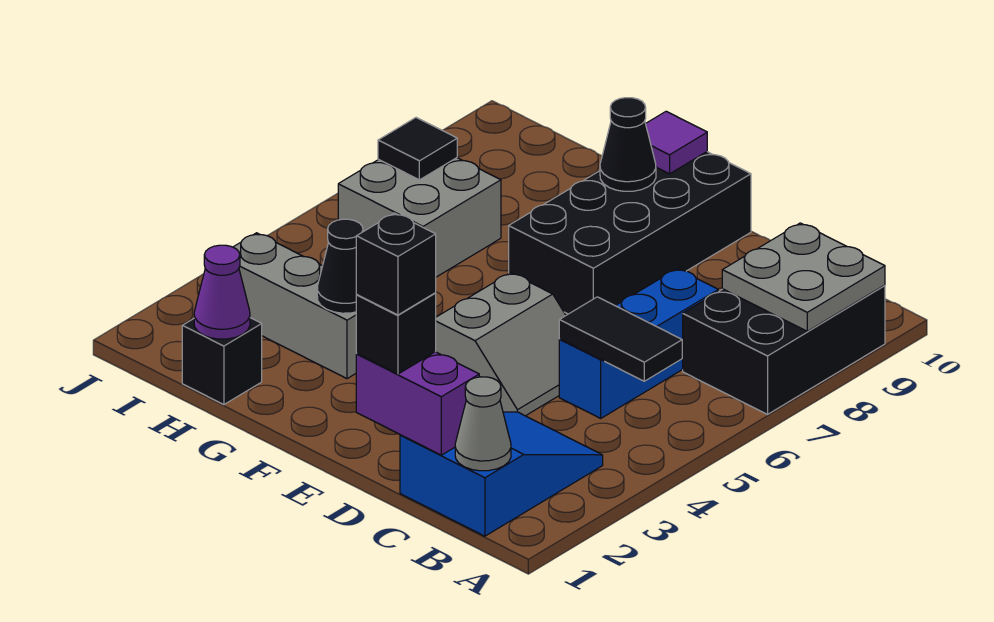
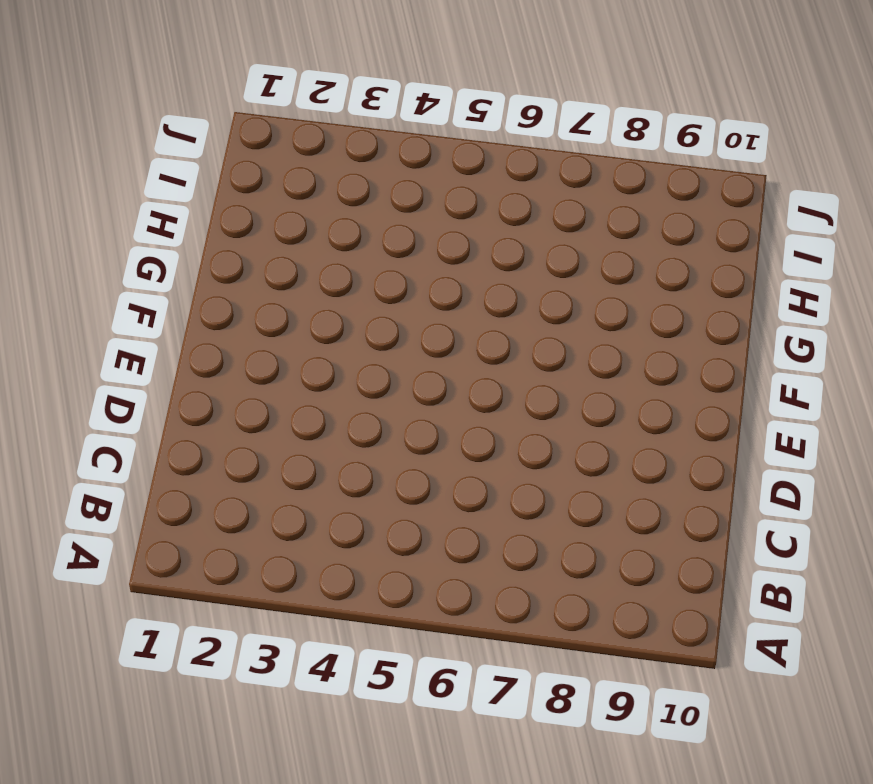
none -> black 2x3 brick [683,285,885,414]
none -> blue 2x3 slope [400,412,603,536]
none -> blue 1x3 brick [559,269,718,418]

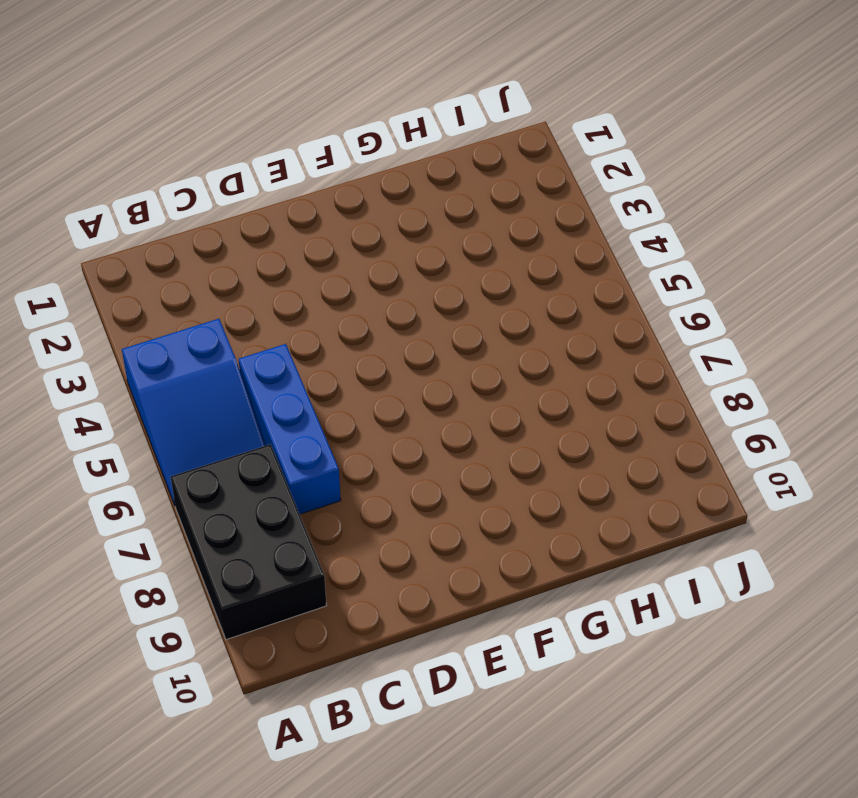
blue 2x3 slope [122,319,265,505] -> blue 2x3 slope moved to [400,412,603,536]
none -> grey 2x2 slope [436,273,566,416]
none -> black 2x4 brick [509,152,751,314]
none -> grey 1x3 brick [233,233,357,379]

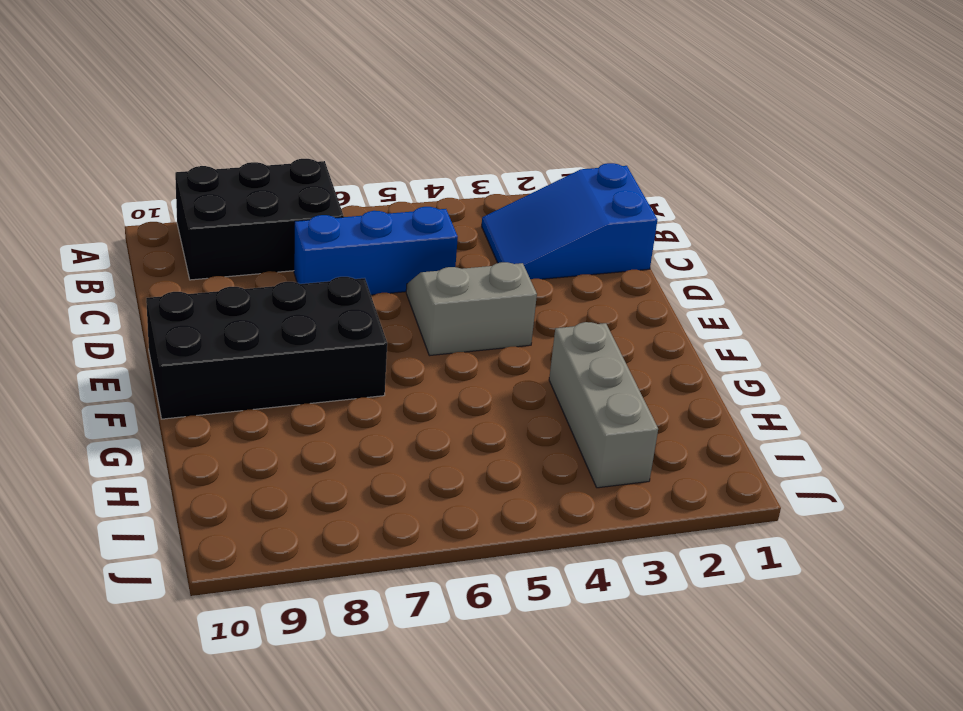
none -> black 1x1 brick [182,318,262,405]
none -> grey 2x2 brick [338,158,501,277]
none -> grey 2x2 plate [722,223,885,331]

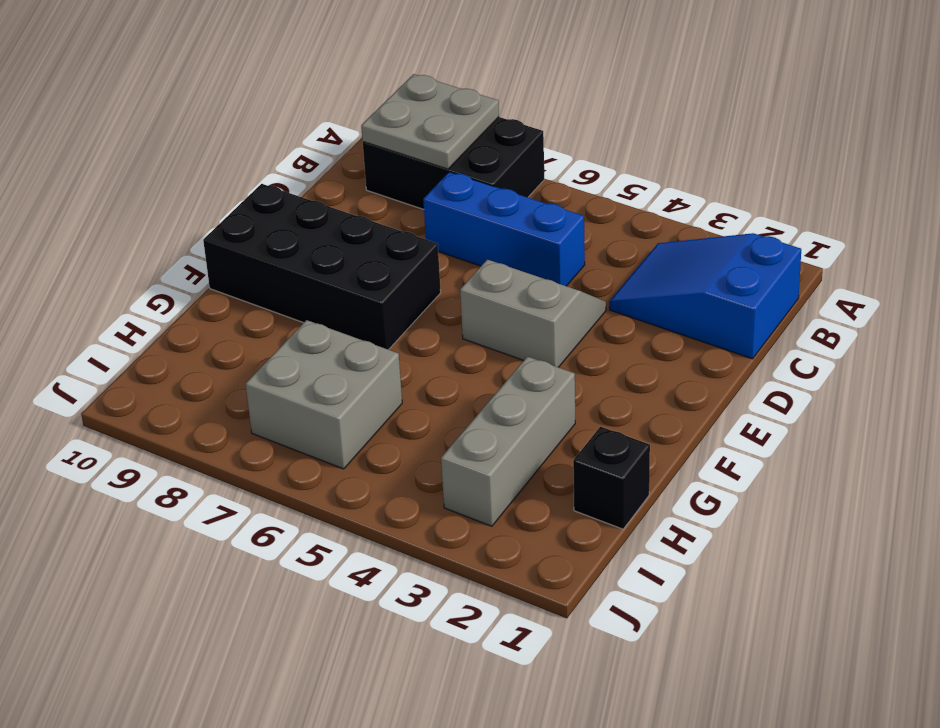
none -> grey 1x1 cone [455,377,511,471]
none -> black 1x2 tile [559,297,682,381]
none -> purple 1x2 brick [356,352,479,455]

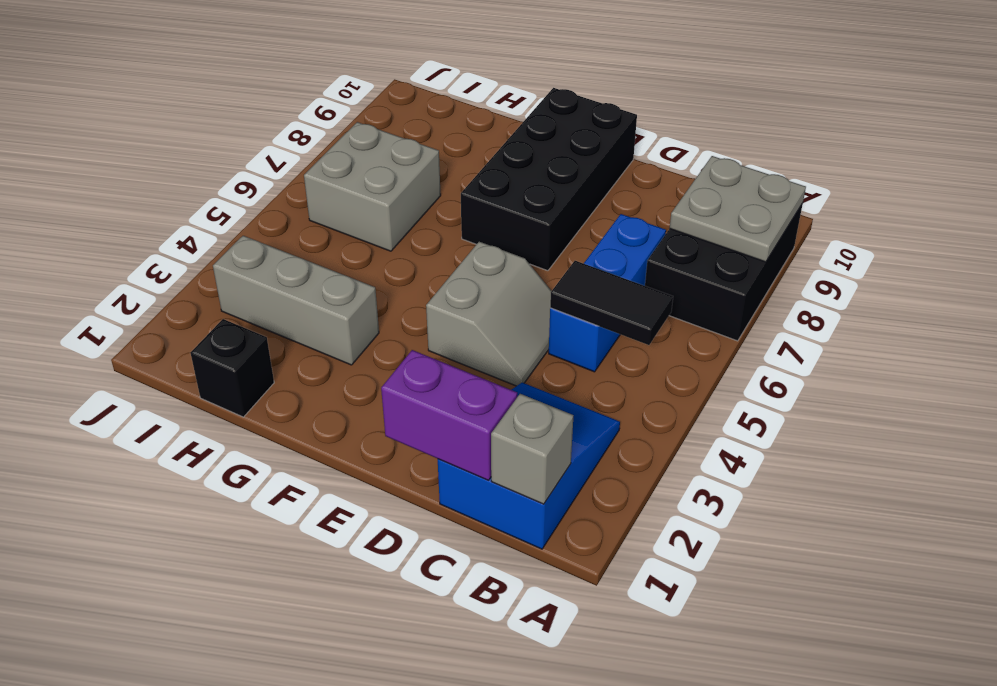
grey 1x1 brick [491,394,573,504] -> grey 1x1 cone [455,377,511,471]
none -> black 1x1 cone [600,98,656,191]
none -> purple 1x1 tile [646,111,707,174]
none -> black 1x1 cone [317,219,363,313]

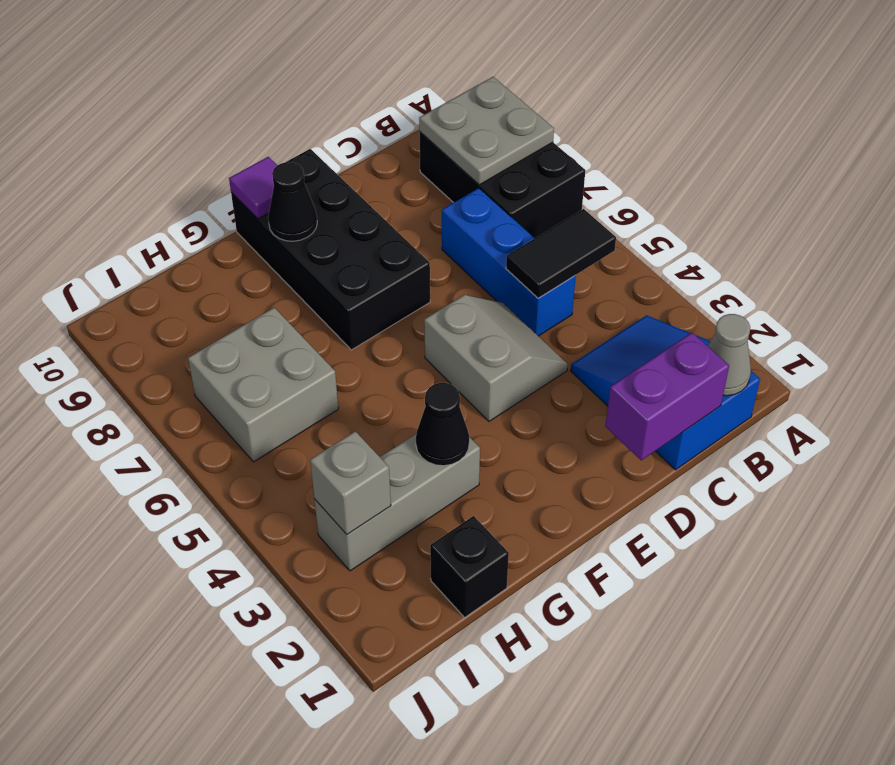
grey 1x1 brick [310,431,391,534] -> none
none -> purple 1x1 cone [194,245,250,339]
none -> black 1x1 tile [378,118,457,180]
none -> black 1x1 brick [356,293,436,374]

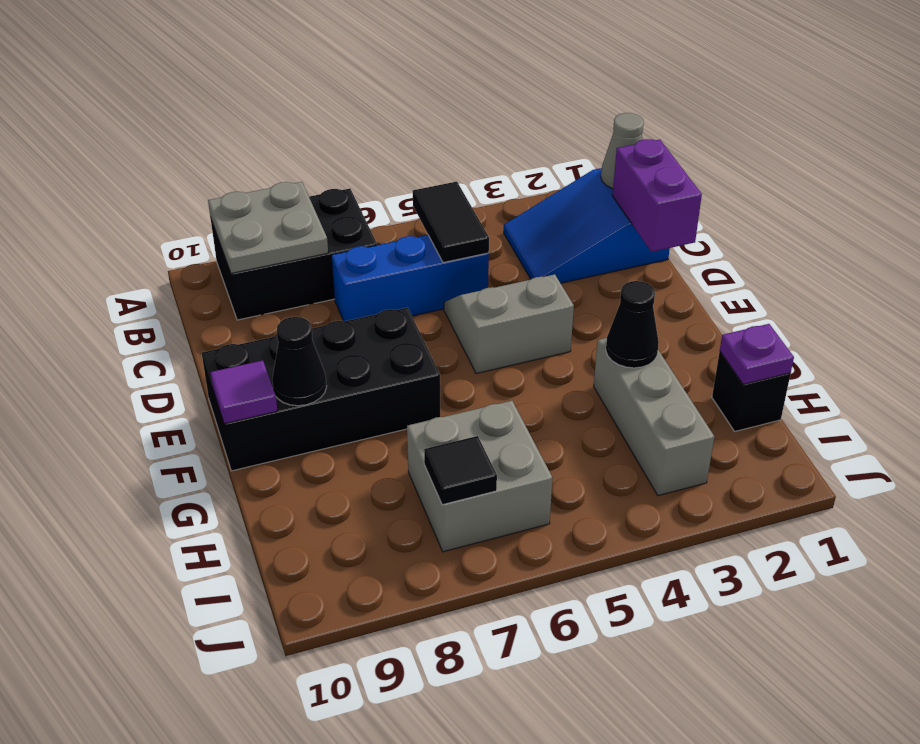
purple 1x1 plate [720,324,794,384] -> purple 1x1 cone [194,245,250,339]
none -> black 1x1 brick [356,293,436,374]
none -> black 1x1 brick [356,213,436,315]

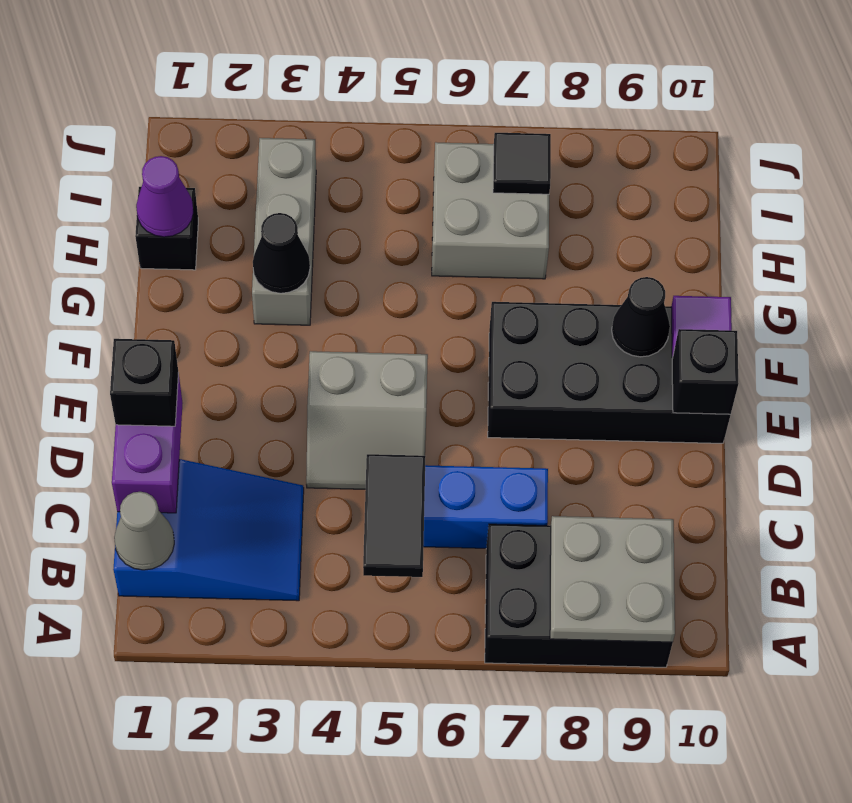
black 1x1 brick [672,329,739,414] -> black 1x1 brick moved to [356,213,436,315]

